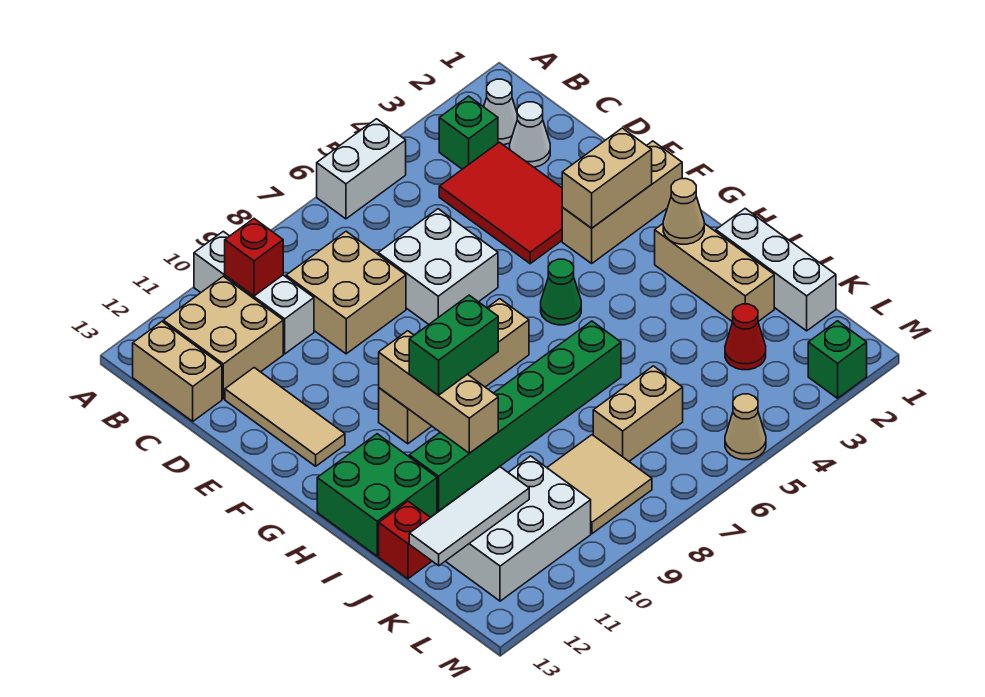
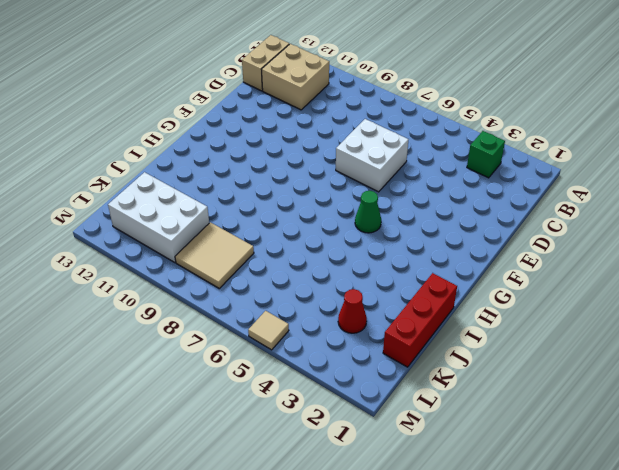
red 1x3 brick [383,273,457,367] -> white 1x3 brick [716,209,836,331]
tan 1x1 tile [248,311,289,350] -> tan 1x1 cone [725,394,766,460]
none -> white 1x2 brick [317,119,406,219]
none -> white 1x3 brick [194,231,314,354]
none -> white 1x1 cone [484,79,517,145]
none -> white 1x1 cone [510,102,550,167]

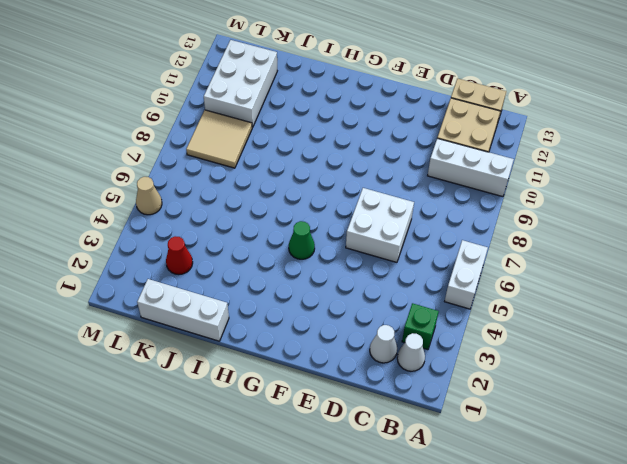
none -> red 2x3 tile [439,142,563,264]
none -> tan 2x2 brick [286,231,406,354]
none -> tan 1x3 tile [225,368,345,466]
none -> tan 1x3 brick [562,141,682,263]

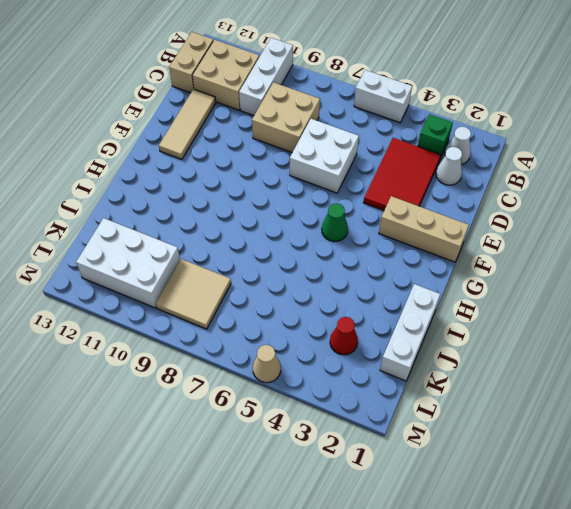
none -> tan 1x4 brick [379,299,529,444]
none -> tan 1x3 brick [655,223,774,322]
none -> green 2x2 brick [317,434,437,556]
none -> green 1x6 brick [409,321,621,511]

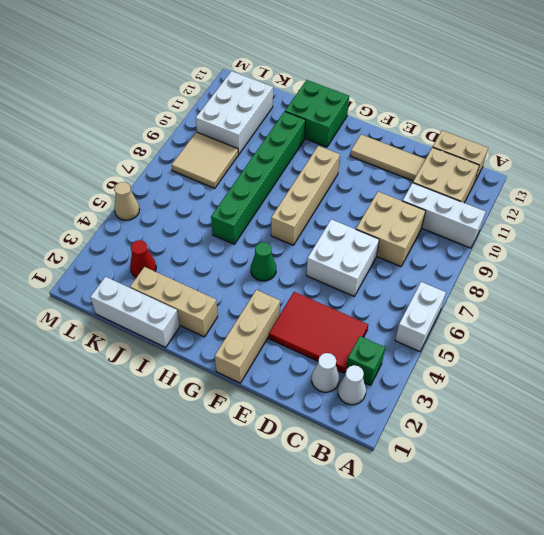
none -> red 1x1 brick [379,501,432,579]
none -> tan 1x2 brick [593,366,683,461]
none -> green 1x1 brick [808,321,867,398]
none -> red 1x1 brick [225,219,283,296]

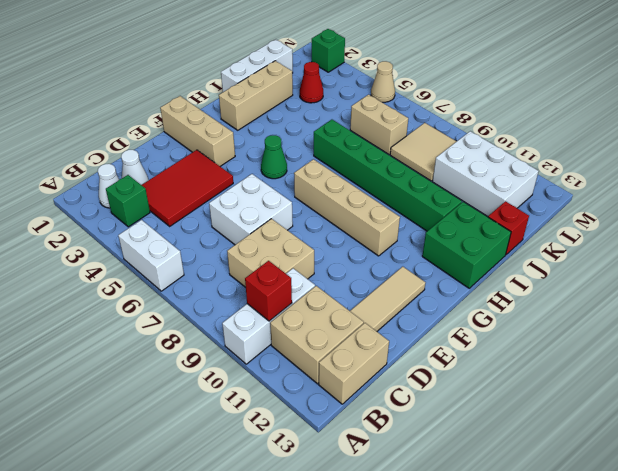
none -> tan 1x2 brick [562,128,652,228]
none -> tan 1x3 brick [379,331,498,453]
none -> tan 1x1 cone [663,179,704,244]
none -> white 1x3 tile [409,467,529,566]

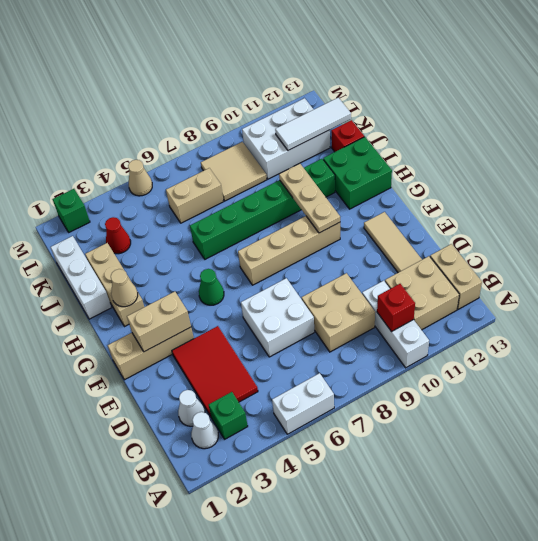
tan 1x3 plate [279,163,340,233] -> tan 1x3 brick [379,331,498,453]
none -> green 1x2 brick [409,295,498,395]

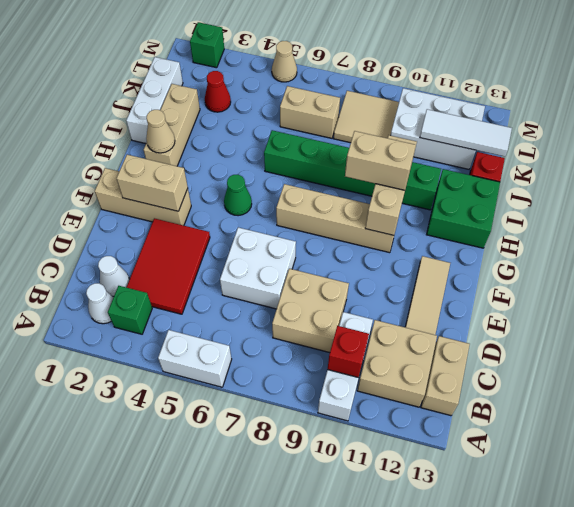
tan 1x2 brick [345,131,416,190] -> green 1x2 brick [409,295,498,395]

